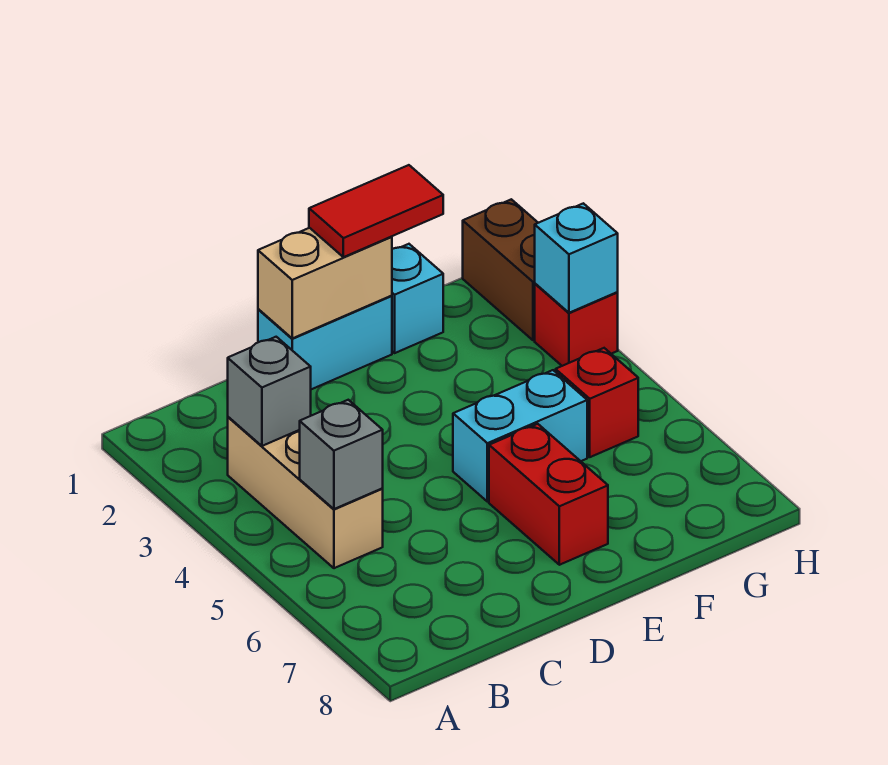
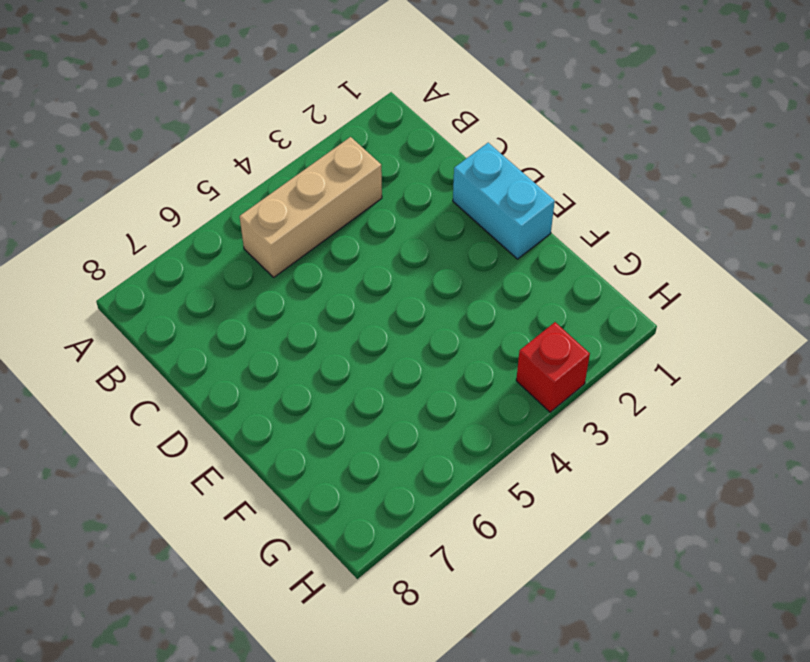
none -> cyan 1x2 brick [453,370,587,502]
none -> red 1x2 brick [489,424,608,565]
none -> cyan 1x1 brick [392,244,443,353]

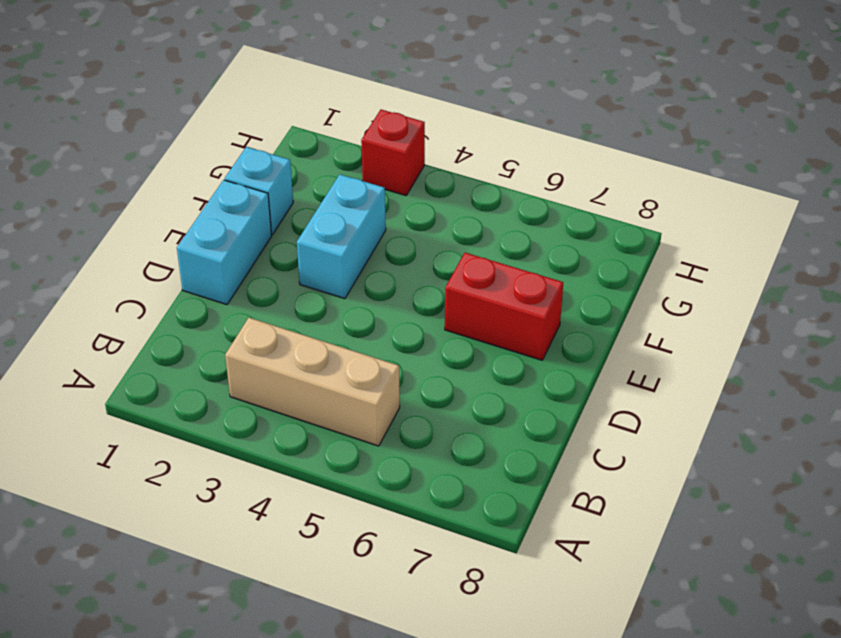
cyan 1x2 brick [297,174,386,299] -> cyan 1x2 brick moved to [453,370,587,502]
none -> red 1x1 brick [556,348,638,457]
none -> brown 1x2 brick [463,199,538,340]
none -> grey 1x1 brick [228,337,311,446]

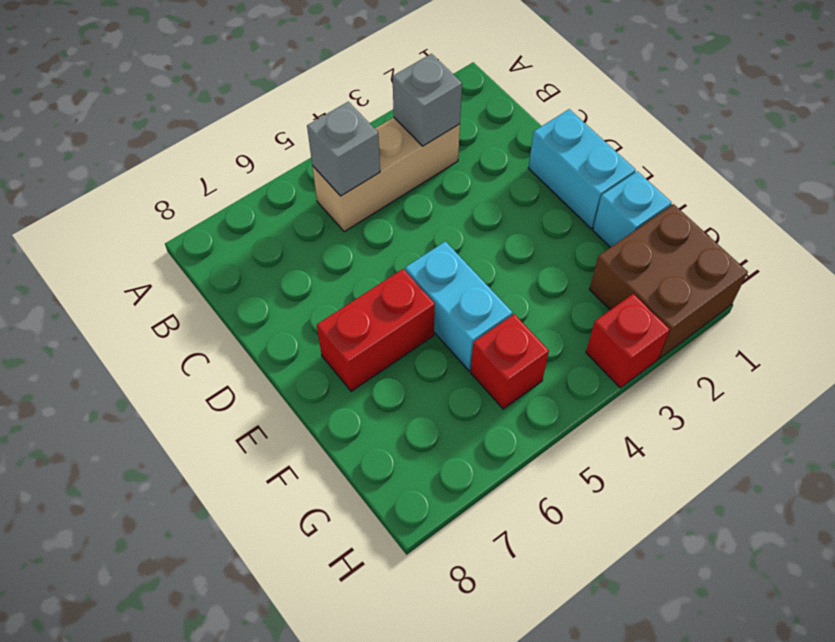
brown 2x2 brick [590,204,748,359] -> brown 1x2 brick [463,199,538,340]
none -> tan 1x2 brick [258,228,392,338]
none -> cyan 1x1 brick [535,203,618,313]
none -> red 1x2 tile [309,165,443,257]

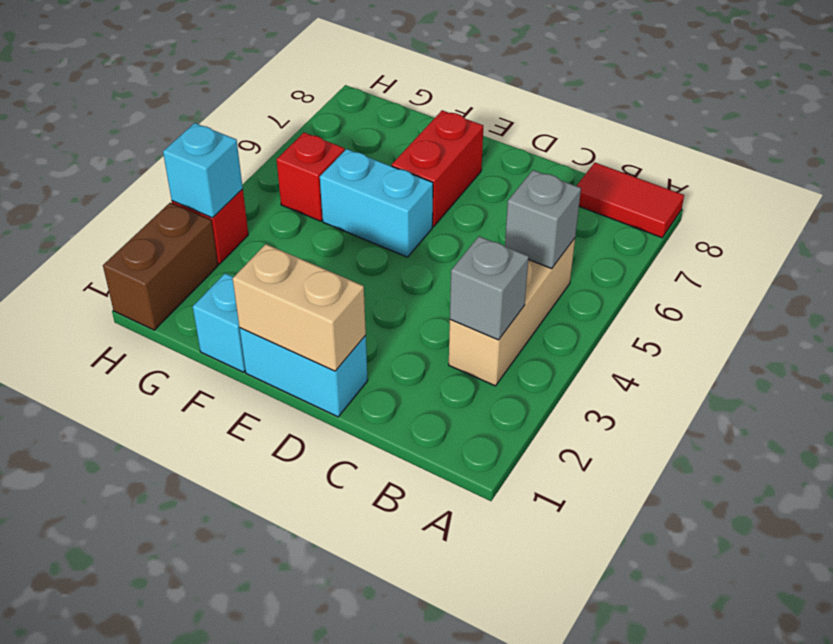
red 1x2 tile [577,163,684,238] -> red 1x2 tile moved to [309,165,443,257]

